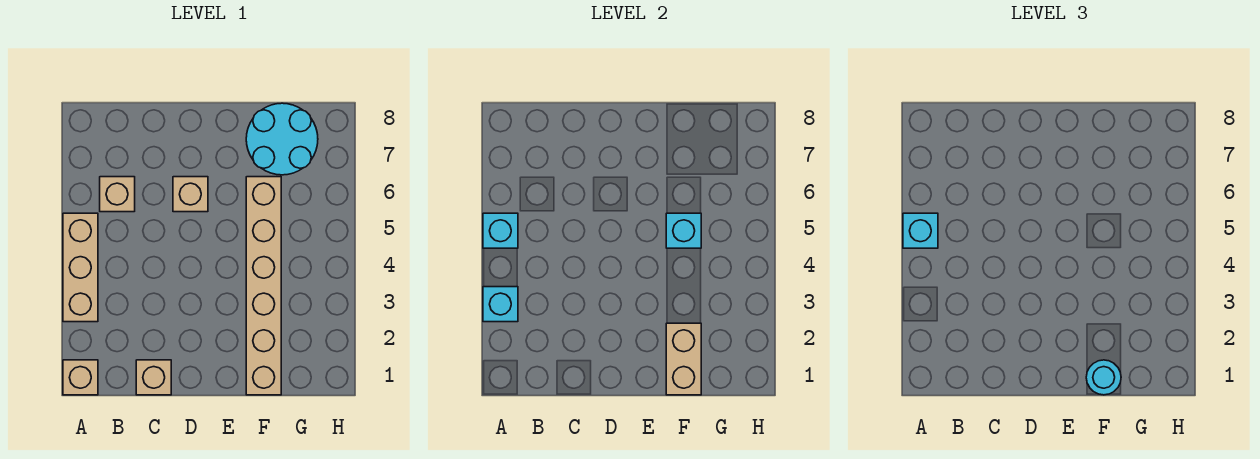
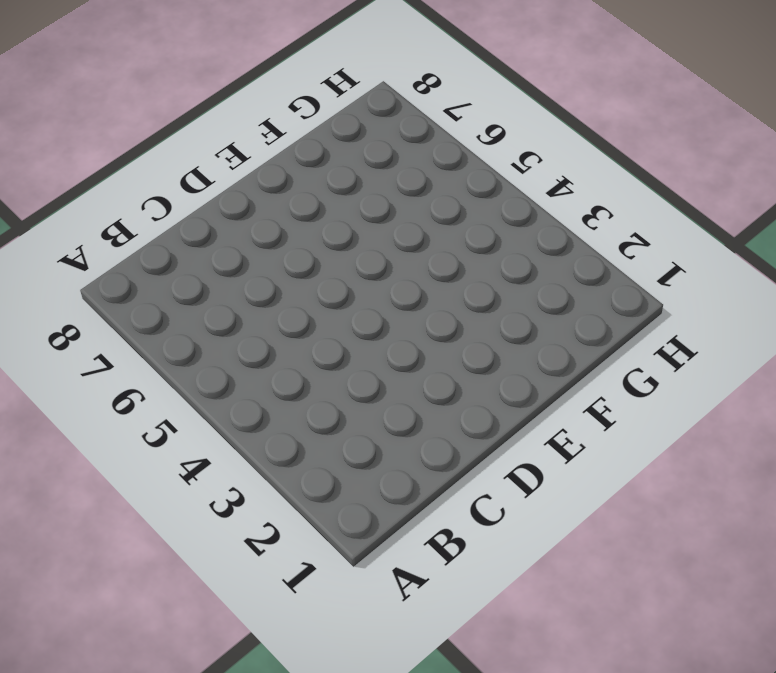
none -> tan 1x1 brick [63,360,98,395]
none -> tan 1x3 brick [63,213,98,322]
none -> tan 1x1 brick [100,177,135,212]

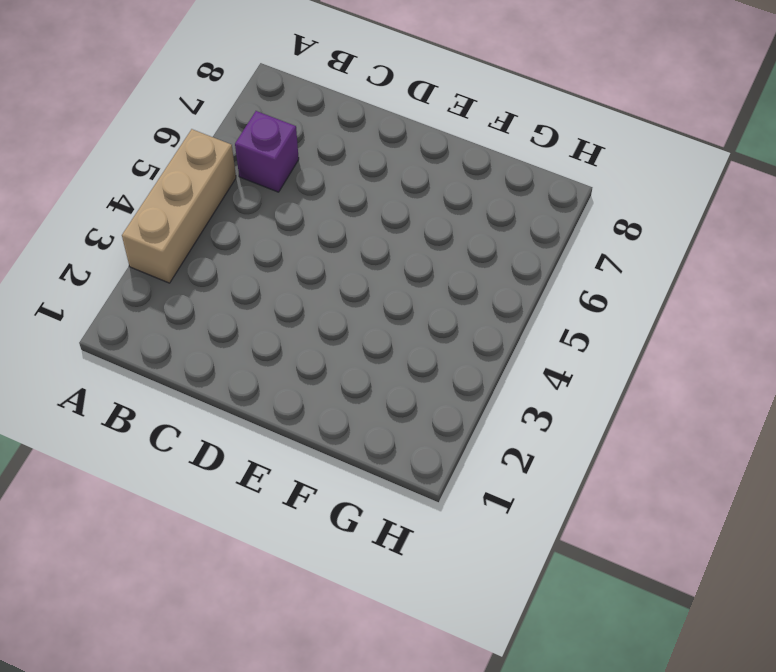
purple 1x1 brick [235,111,299,192] -> tan 1x1 brick [100,177,135,212]
none -> tan 1x1 brick [63,360,98,395]
none -> tan 1x1 brick [136,360,171,395]
none -> tan 1x1 brick [173,177,208,212]

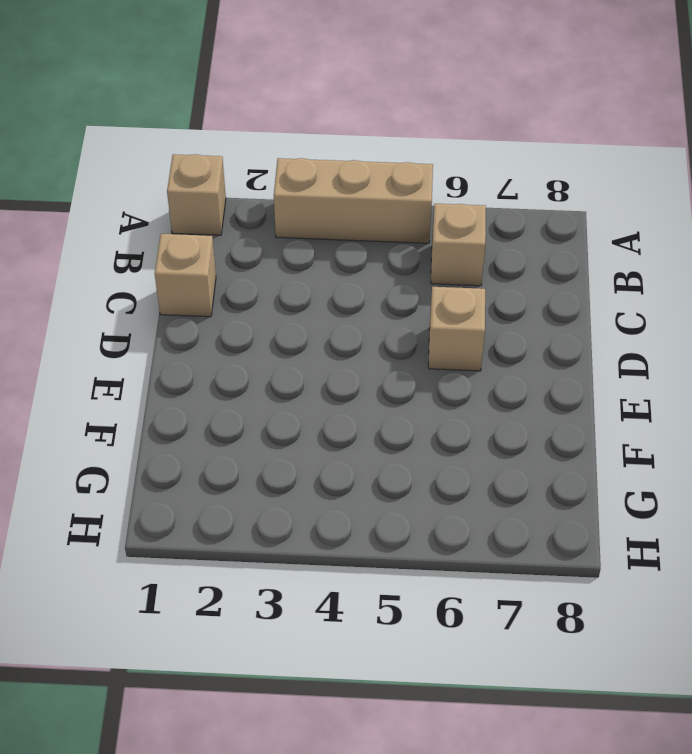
none -> tan 1x6 brick [246,177,281,395]
none -> cyan 2x2 round brick [246,103,318,175]
none -> cyan 1x1 brick [483,287,518,322]

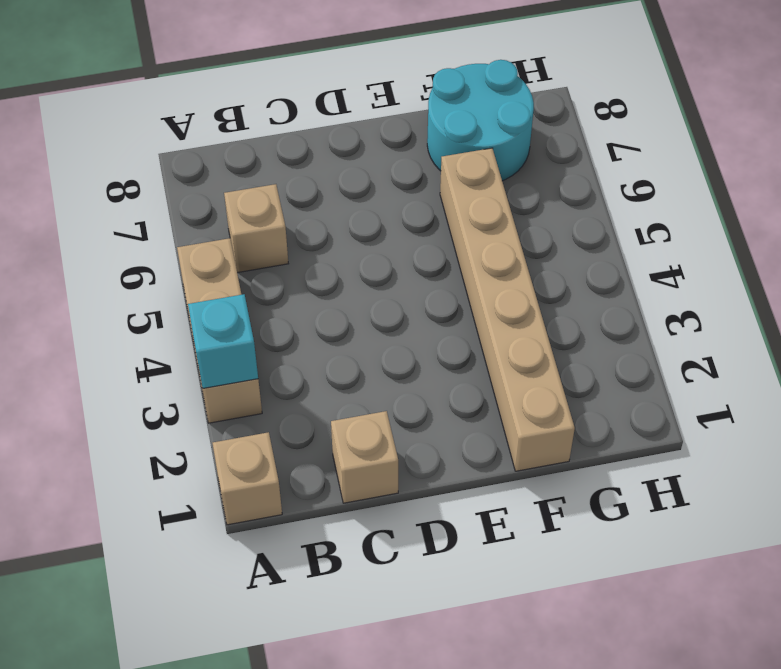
none -> tan 1x1 brick [173,177,208,212]
none -> cyan 1x1 brick [483,213,518,248]
none -> tan 1x2 brick [666,323,701,395]

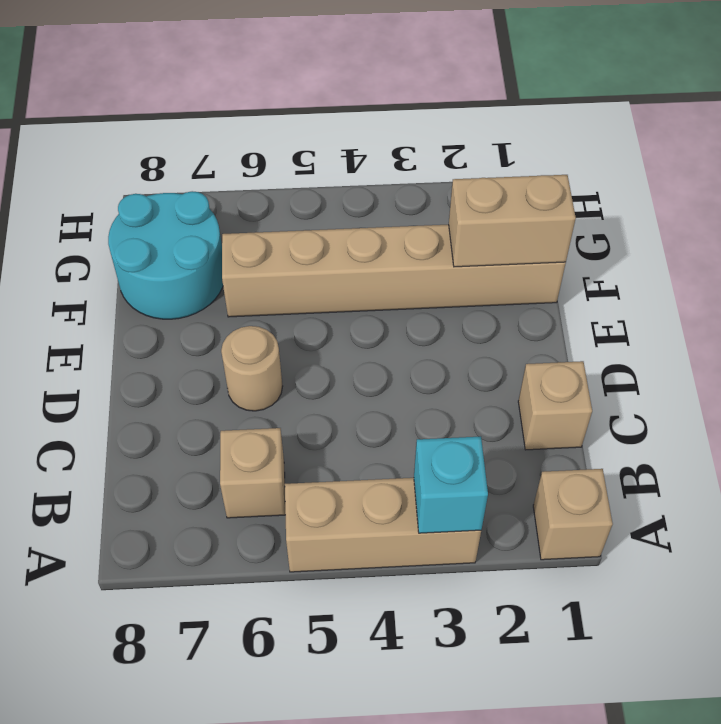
tan 1x1 round brick [221,326,283,411] -> tan 1x1 brick [173,177,208,212]
none -> cyan 1x1 brick [483,213,518,248]
none -> cyan 1x1 brick [666,213,701,248]
none -> cyan 1x1 brick [903,213,938,248]

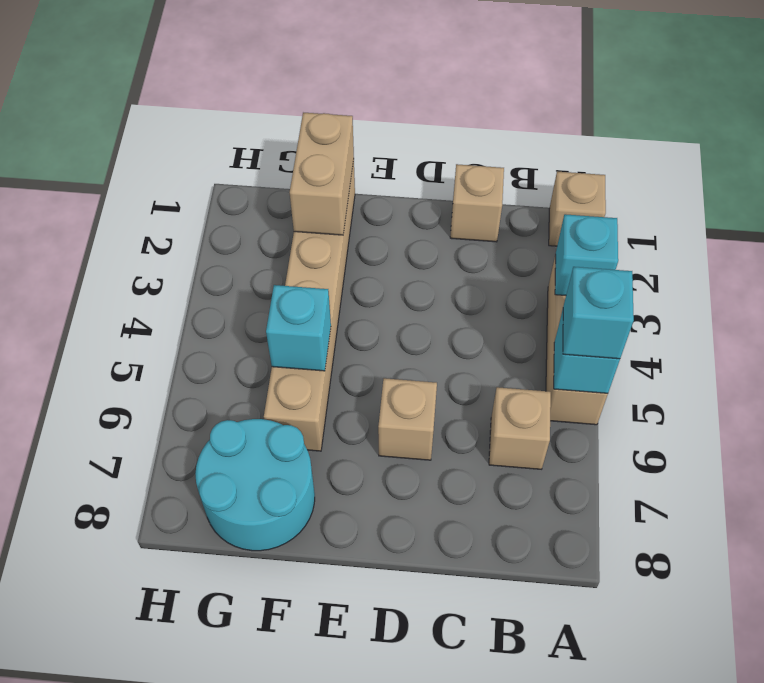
none -> cyan 1x1 round brick [1086,360,1121,395]

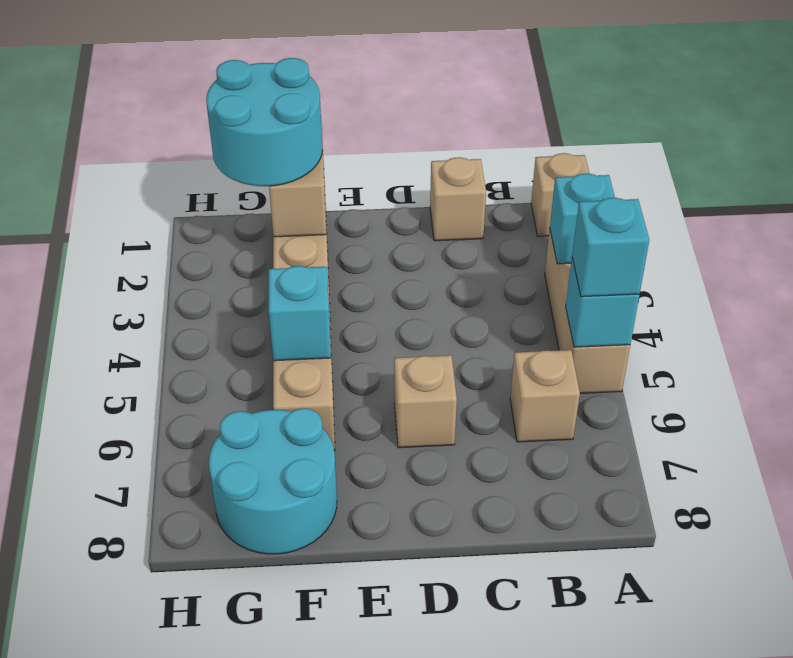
cyan 2x2 round brick [206,58,322,186] -> cyan 1x1 round brick [1086,360,1121,395]

